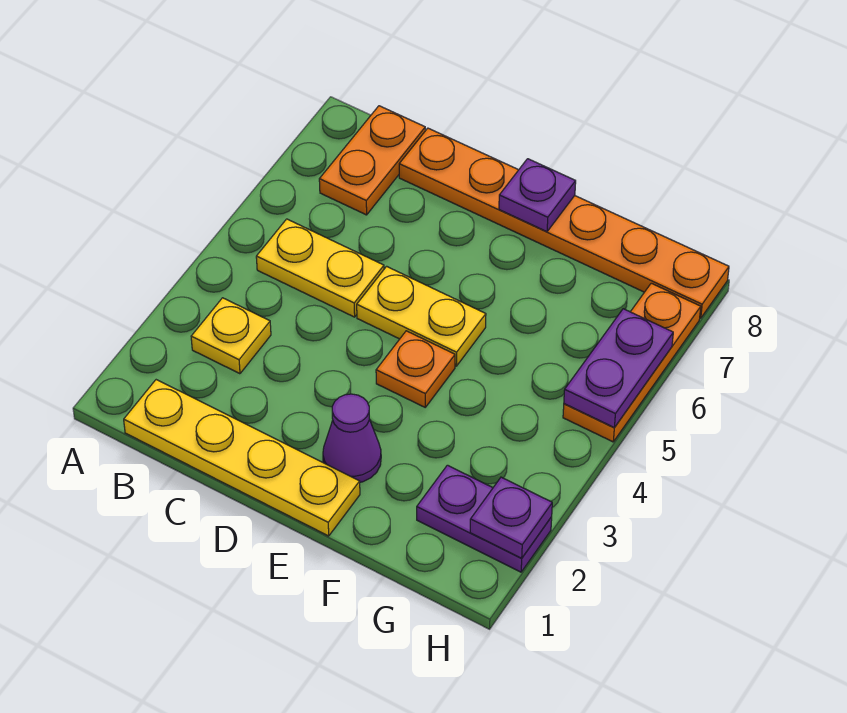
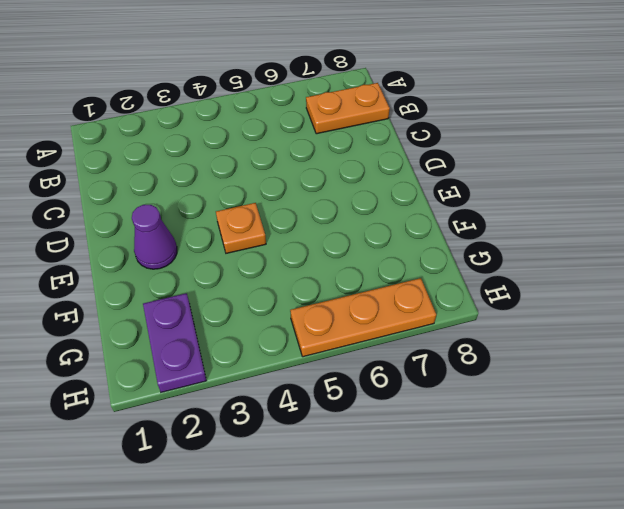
none -> yellow 1x4 plate [124,380,360,536]
none -> yellow 1x1 plate [191,298,271,374]
none -> yellow 1x2 plate [256,219,384,317]

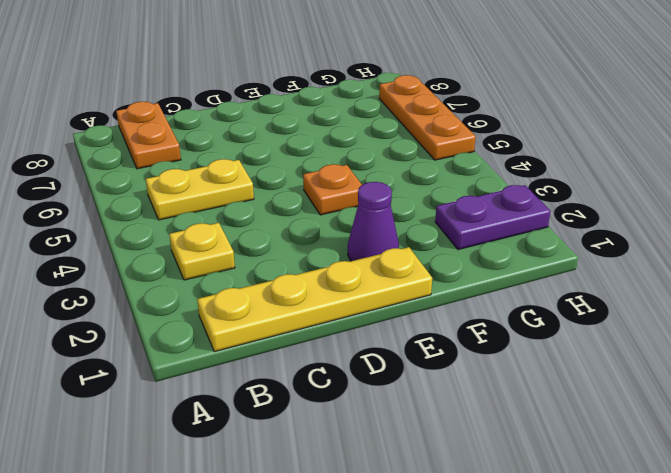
none -> orange 1x6 plate [399,128,729,318]
none -> yellow 1x2 plate [357,266,486,366]
none -> purple 1x1 plate [499,159,576,232]

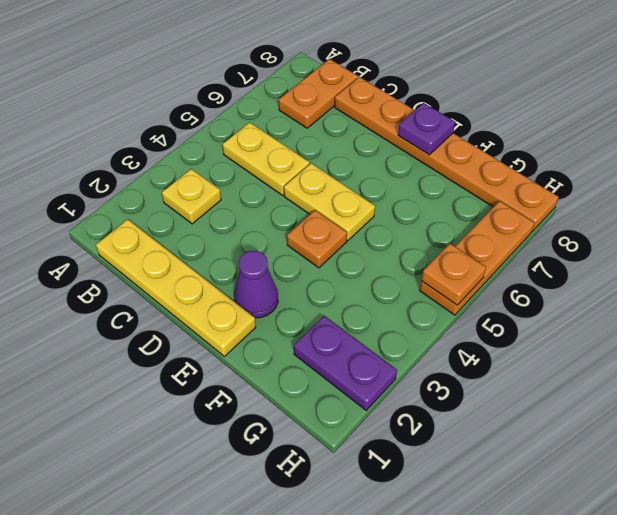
orange 1x1 plate [421,244,486,305] -> purple 1x2 plate [564,309,673,428]
none -> purple 1x1 plate [470,477,552,558]

